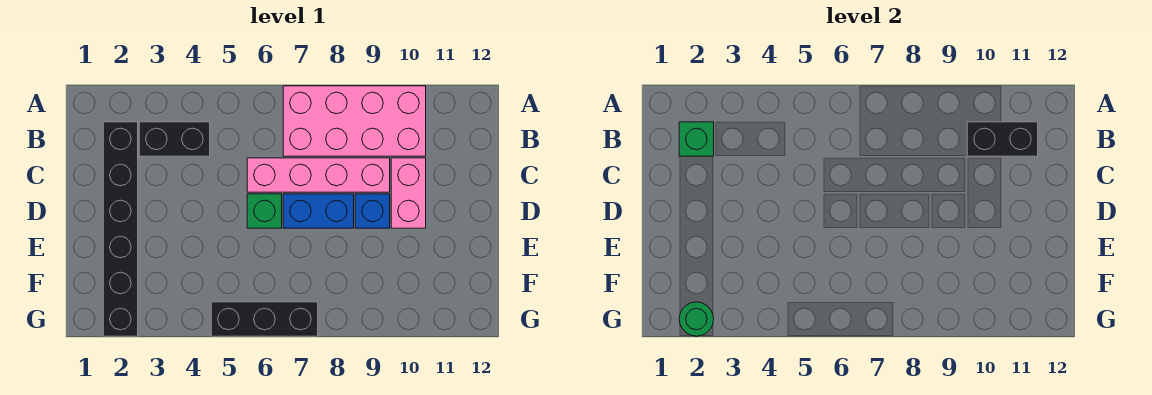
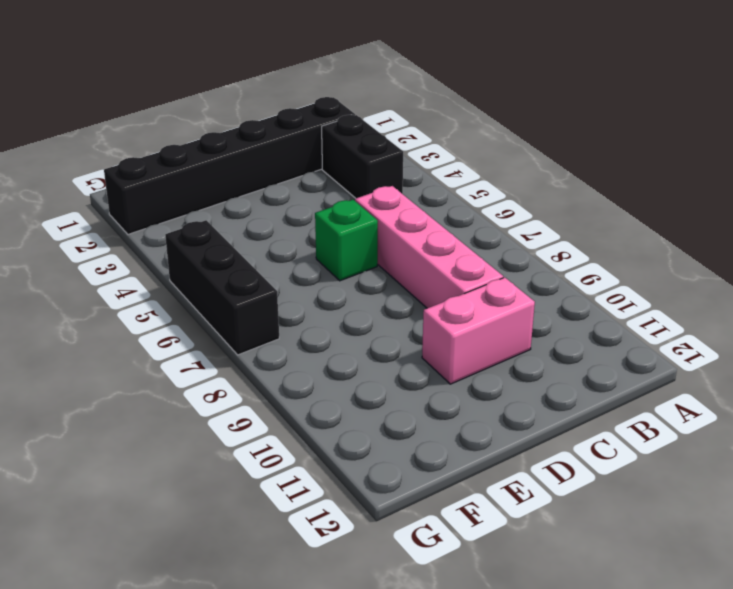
none -> pink 2x4 brick [283,86,426,156]
none -> blue 1x2 brick [283,194,354,228]
none -> blue 1x1 brick [355,194,390,228]

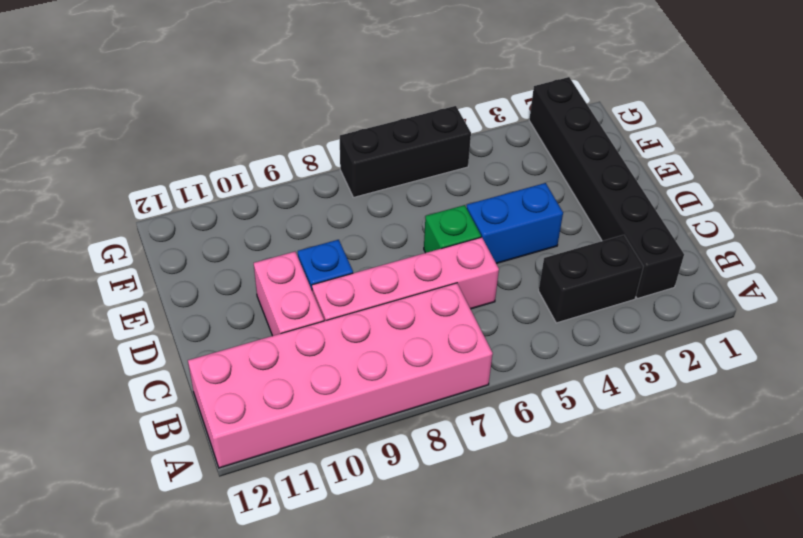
pink 2x6 brick [188,283,493,468] -> pink 2x4 brick [283,86,426,156]
blue 1x2 brick [467,183,563,264] -> blue 1x2 brick moved to [283,194,354,228]
none -> green 1x1 brick [679,122,714,156]
none -> black 1x2 brick [967,122,1038,156]
none -> green 1x1 round brick [679,302,714,336]

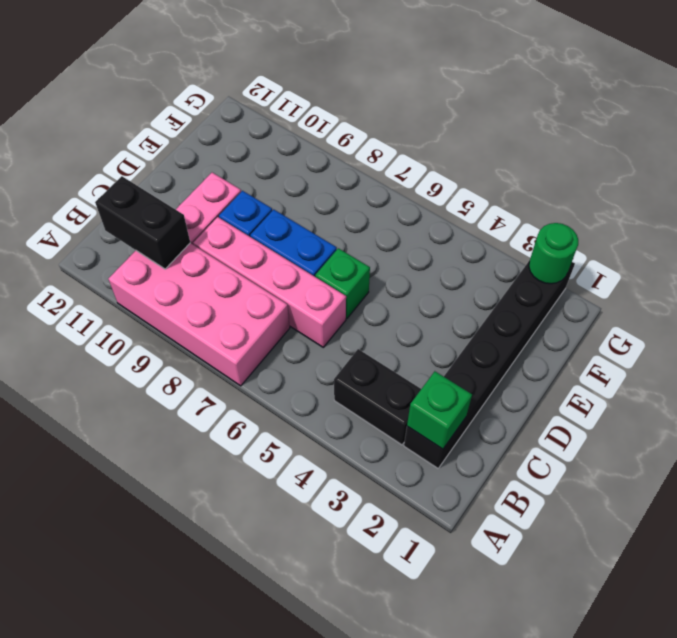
none -> black 1x3 brick [211,302,318,336]

